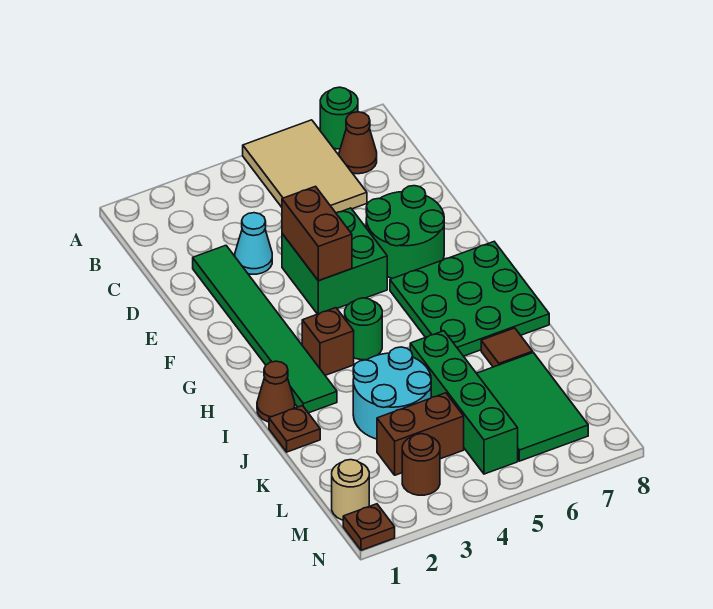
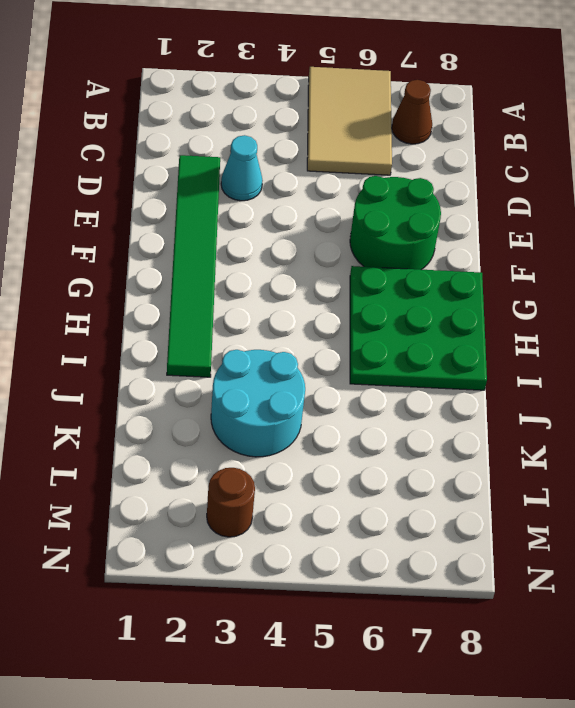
none -> green 1x1 round brick [320,87,358,149]
none -> green 2x2 brick [282,208,387,314]
none -> brown 1x1 brick [302,308,354,375]

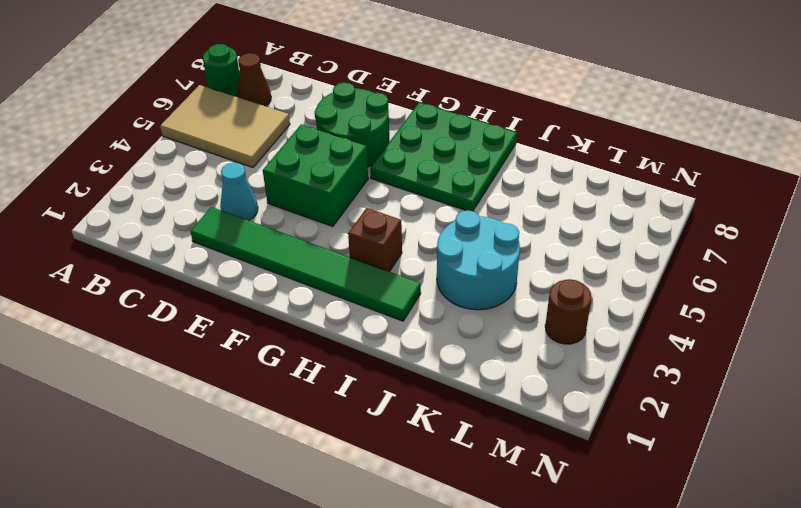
none -> green 1x1 round brick [345,298,382,360]
none -> brown 1x1 cone [257,361,295,422]
none -> brown 1x1 plate [269,406,320,452]

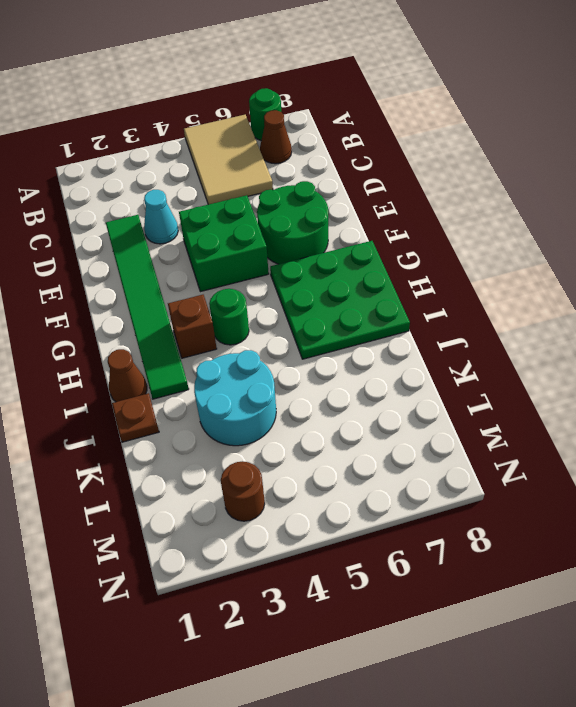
none -> green 1x4 brick [410,331,518,474]
none -> brown 1x1 tile [481,328,533,367]
none -> green 2x3 tile [477,353,588,461]

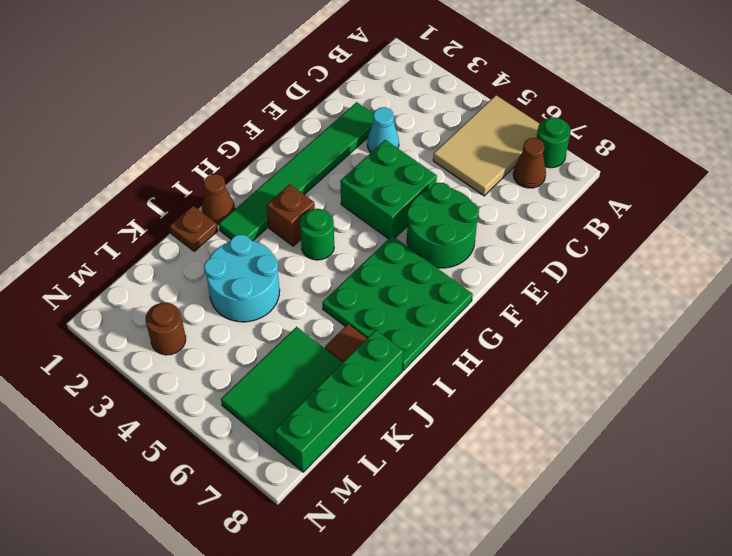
green 1x4 brick [274,330,403,472] -> green 1x4 brick moved to [410,331,518,474]
none -> brown 1x2 brick [377,393,464,475]
none -> tan 1x1 round brick [332,460,369,520]
none -> brown 1x1 plate [343,504,395,550]

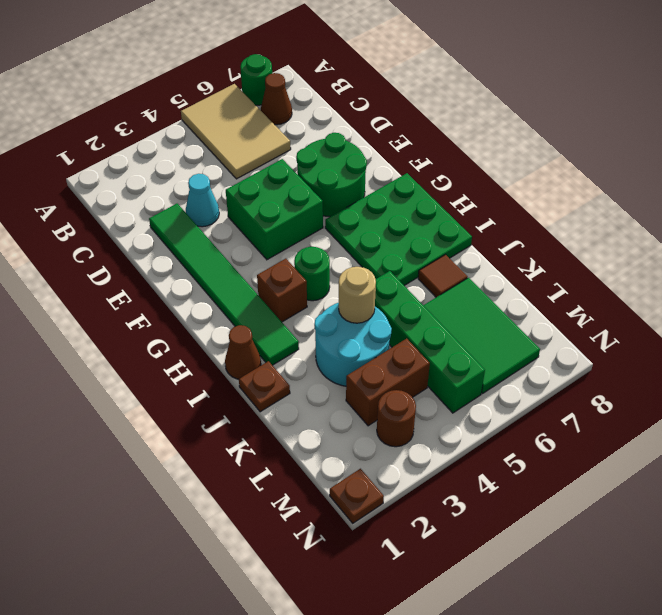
tan 1x1 round brick [339,267,376,323] -> tan 1x1 round brick moved to [332,460,369,520]
none -> brown 1x2 brick [282,186,352,281]

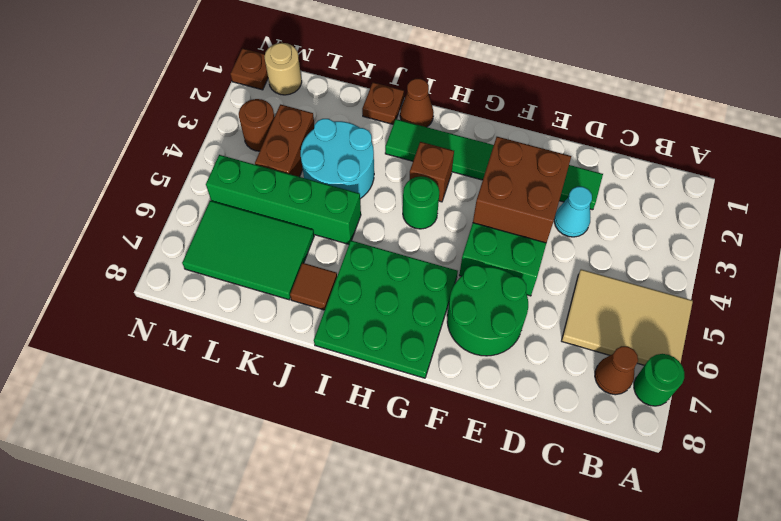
brown 2x2 brick [473,137,571,243] -> brown 1x2 brick [282,186,352,281]

